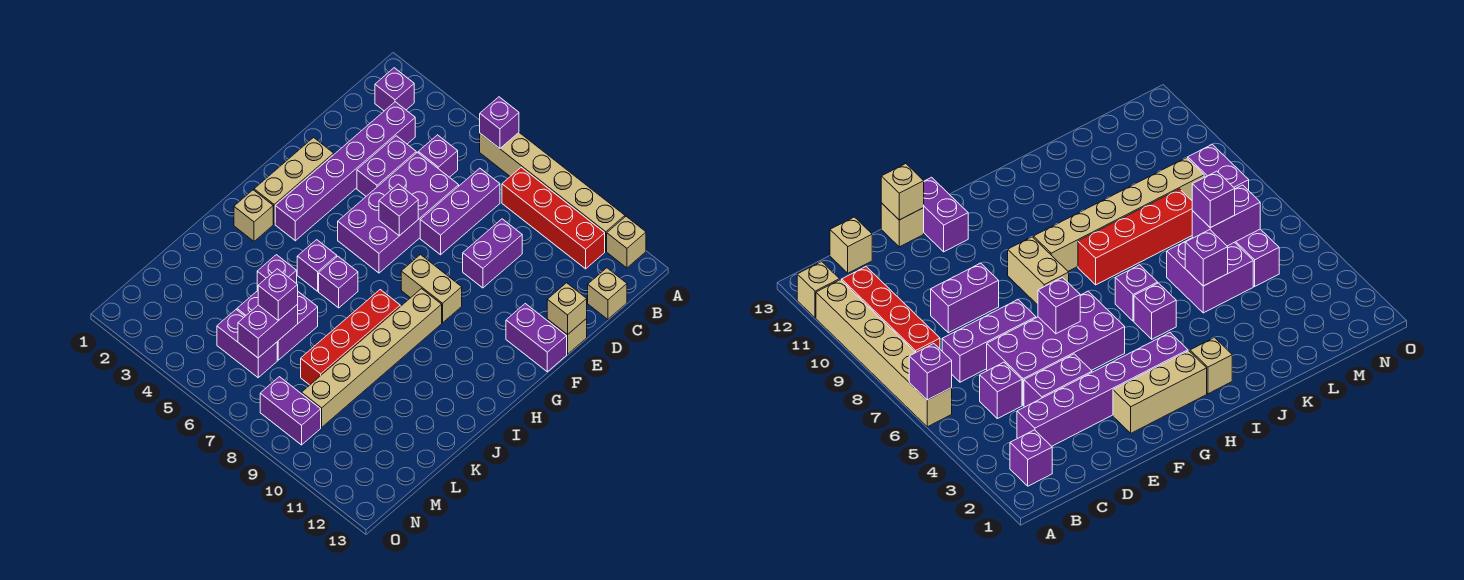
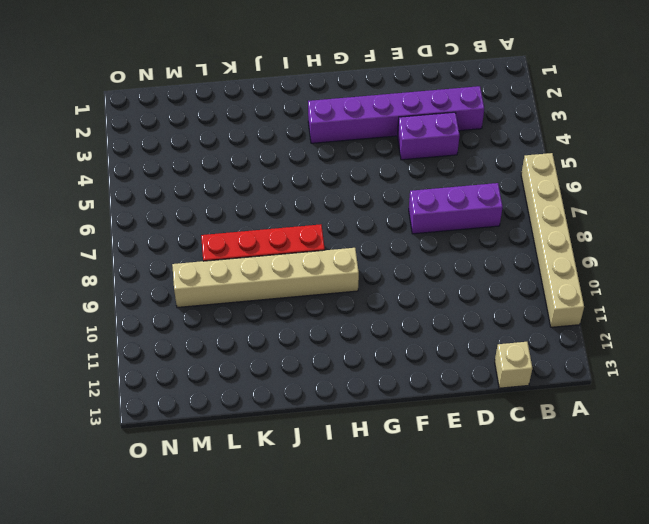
none -> tan 1x1 brick [607,217,646,268]
none -> purple 1x1 brick [375,68,414,111]
none -> red 1x4 brick [502,167,605,269]

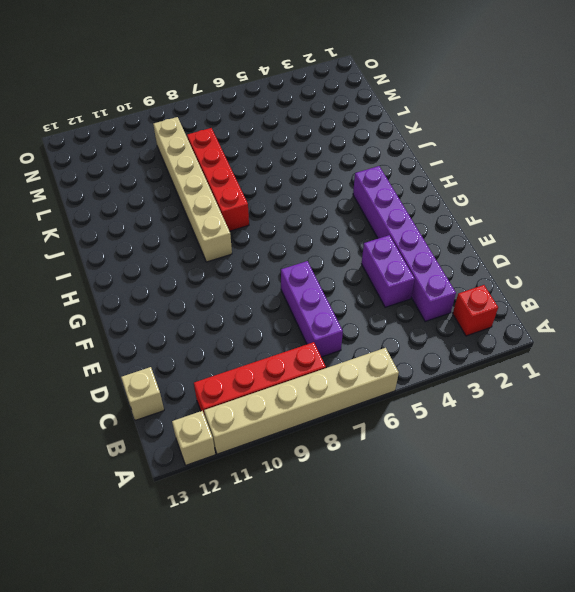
red 1x1 brick [453,285,498,336] -> purple 1x1 brick [375,68,414,111]
none -> purple 1x1 brick [418,135,458,177]
none -> purple 2x4 brick [338,152,459,273]
none -> purple 1x2 brick [463,219,522,288]

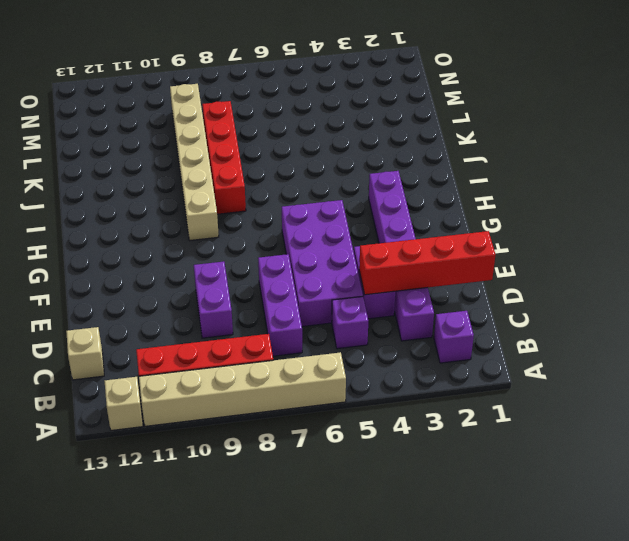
red 1x4 brick [359,231,495,295] -> none
none -> tan 1x1 brick [547,319,587,354]
none -> tan 1x3 brick [254,138,334,224]
none -> purple 1x2 brick [506,304,567,372]

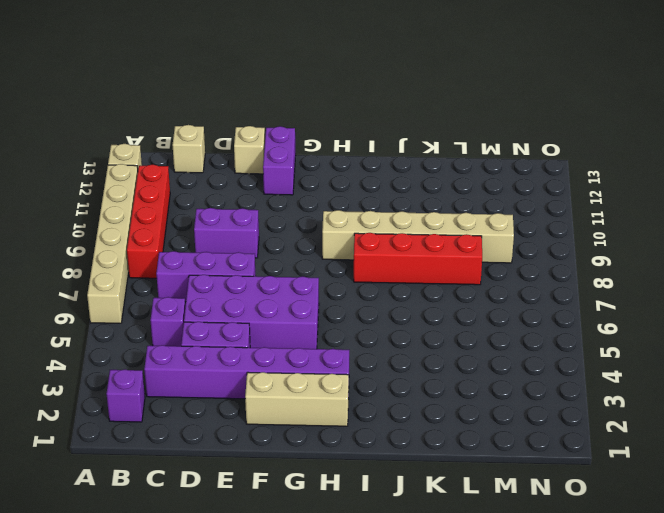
none -> tan 1x2 brick [401,255,462,323]
none -> tan 1x1 brick [234,190,273,241]
none -> purple 1x1 brick [297,240,337,291]

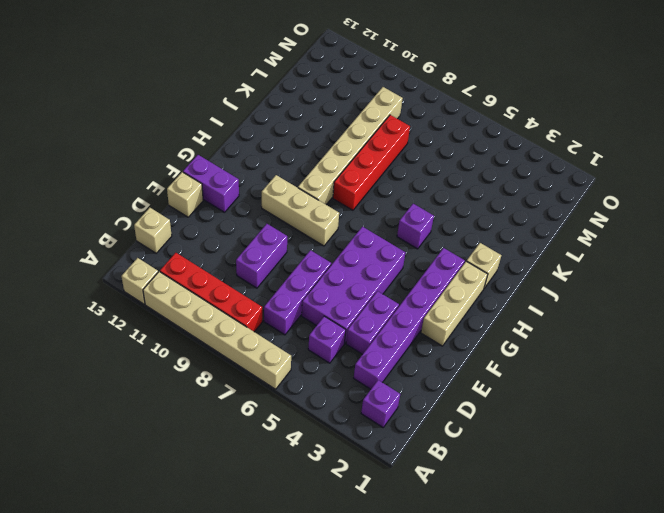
tan 1x3 brick [262,175,339,246] -> tan 1x2 brick [401,255,462,323]
none -> purple 1x1 brick [319,256,358,308]
none -> purple 2x2 brick [237,291,318,360]
none -> purple 1x2 brick [217,310,277,378]

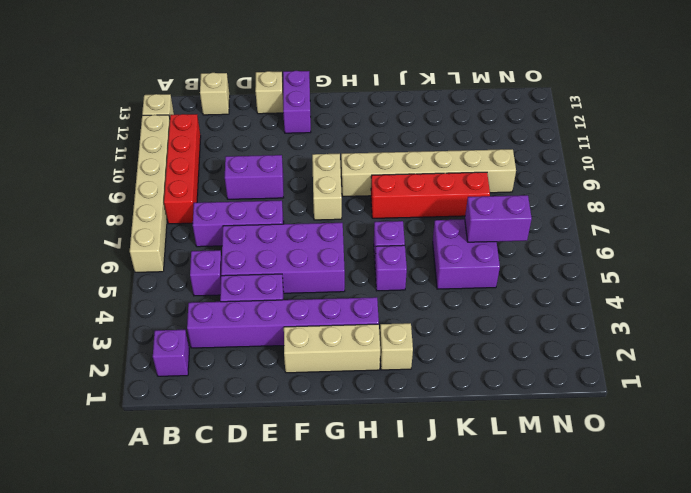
none -> purple 1x2 brick [217,310,277,378]
none -> purple 1x2 brick [260,377,321,445]
none -> purple 1x1 brick [480,97,519,148]

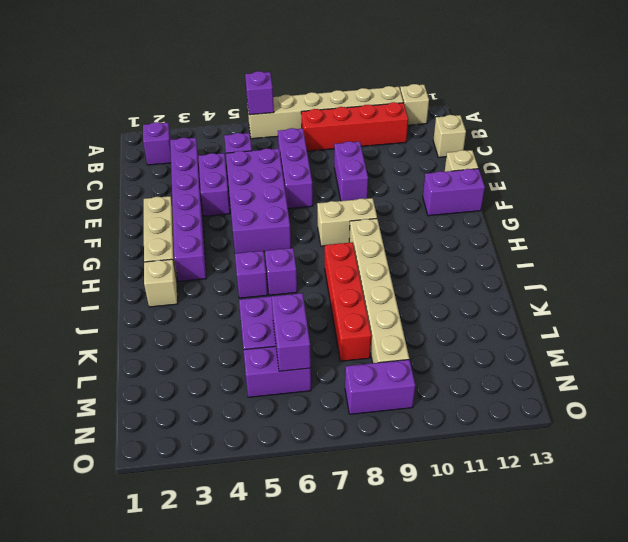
none -> tan 1x1 brick [547,283,587,335]
none -> purple 1x1 brick [379,184,418,236]
none -> purple 1x1 brick [257,255,297,291]

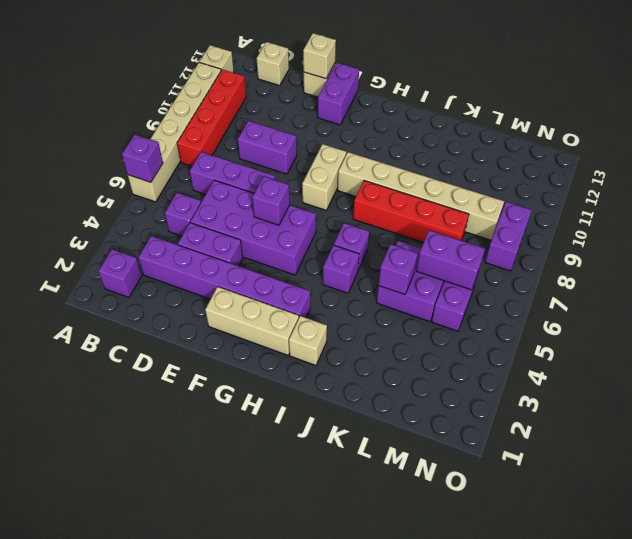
none -> purple 1x1 brick [258,269,298,321]

